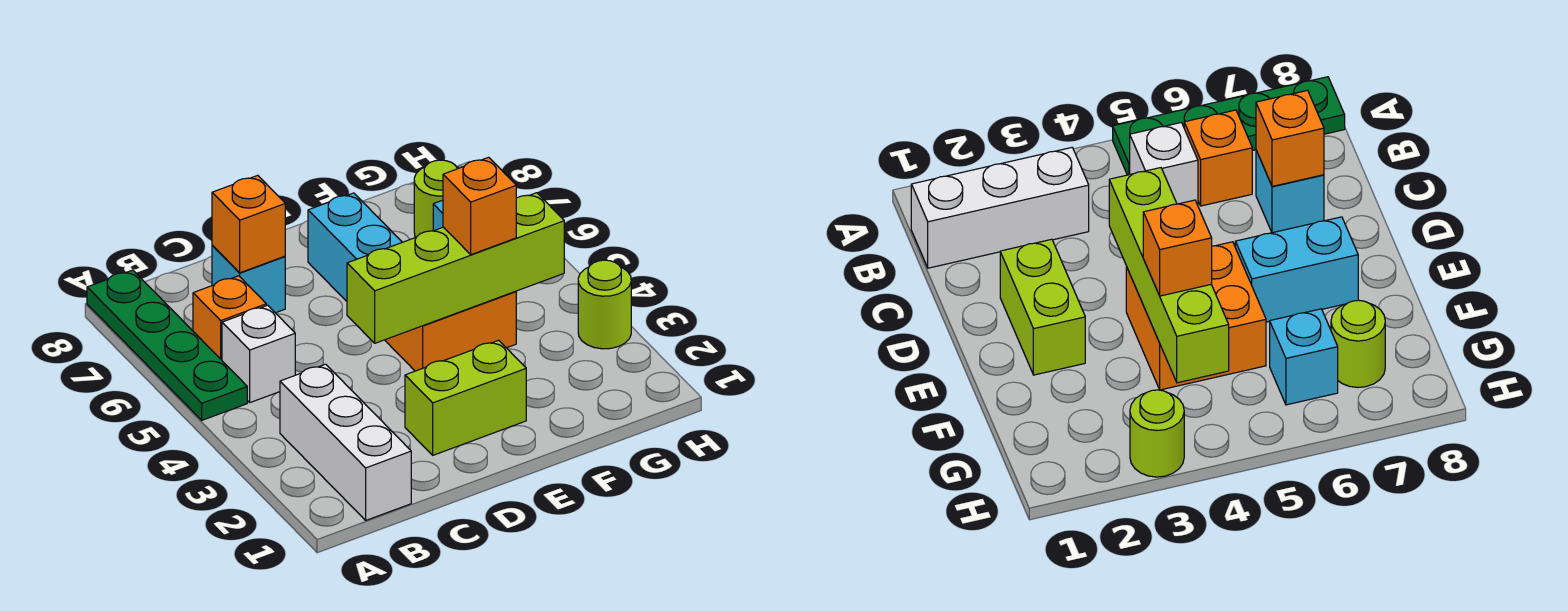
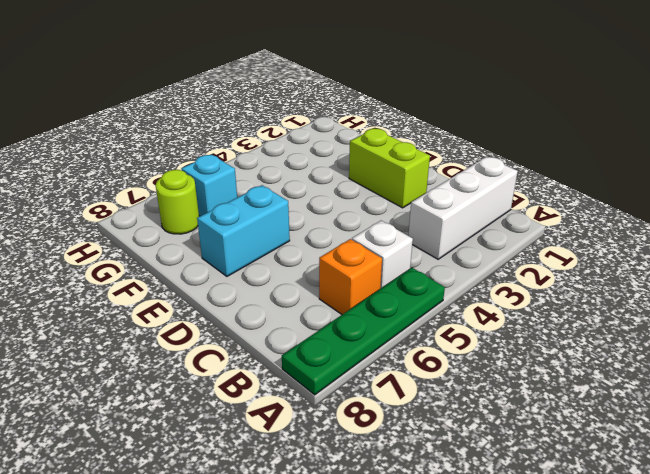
none -> cyan 1x1 brick [212,246,285,313]
none -> orange 2x2 brick [385,291,516,371]
none -> lime 1x1 round brick [578,260,631,349]

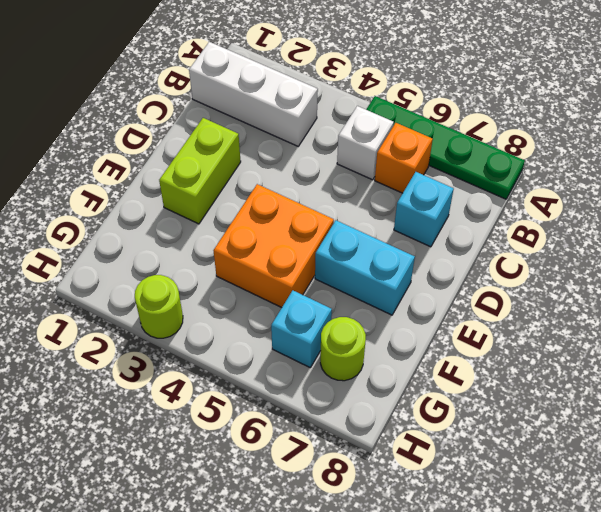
none -> orange 1x1 brick [212,175,285,273]
none -> lime 1x4 brick [347,193,564,343]
none -> orange 1x1 brick [443,157,516,255]

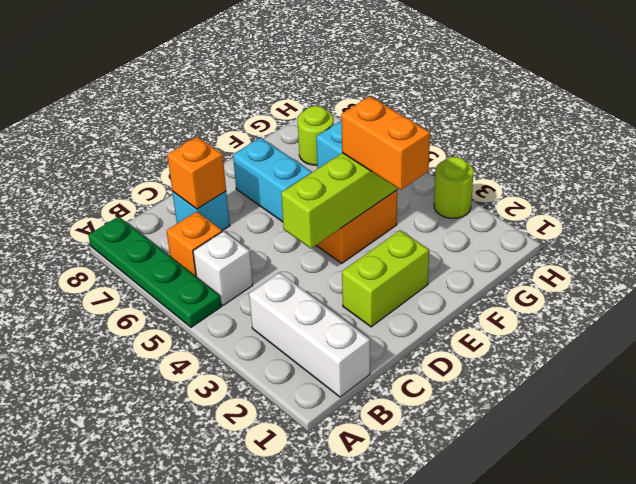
orange 1x2 brick [341,96,430,190] -> orange 1x1 brick [443,157,516,255]

